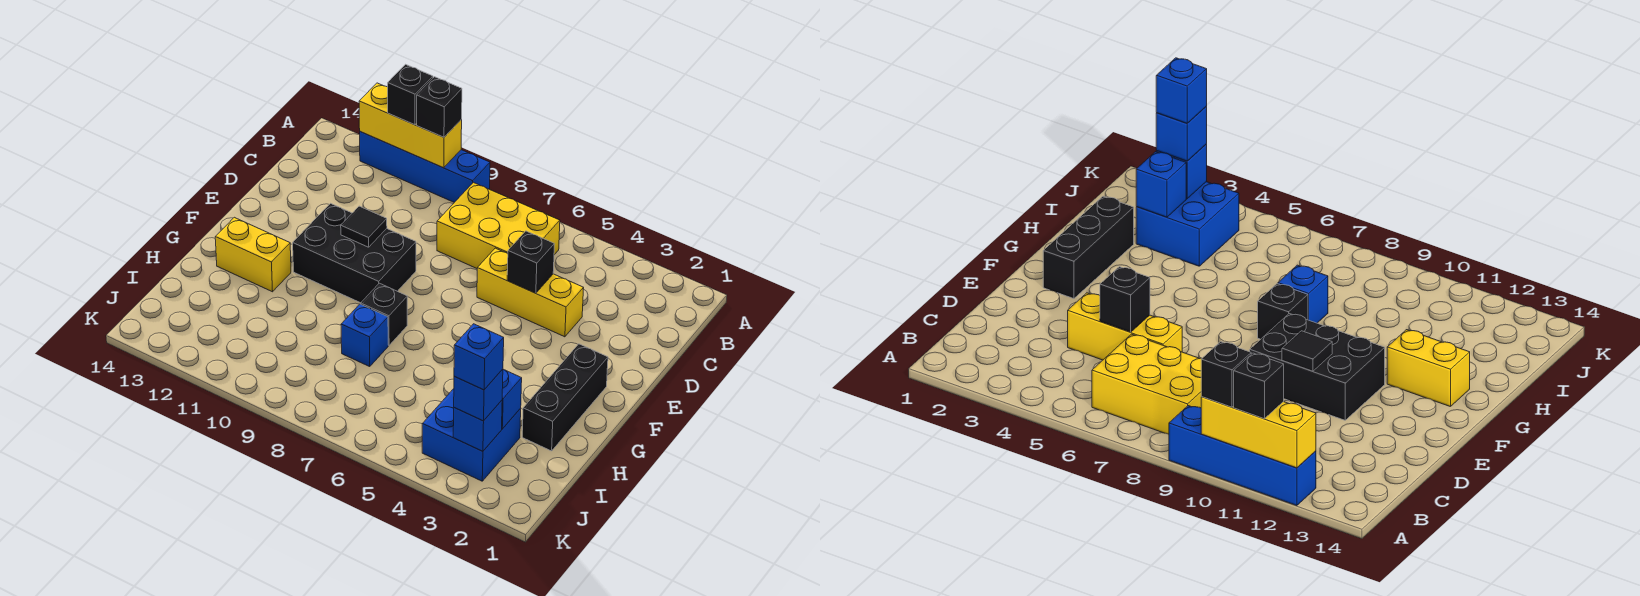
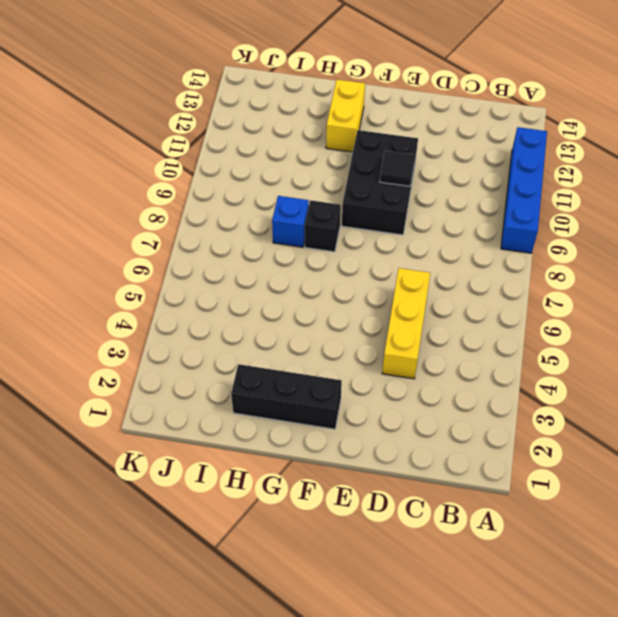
none -> yellow 2x3 brick [437,182,560,268]
none -> blue 2x2 brick [422,389,521,481]
none -> yellow 1x3 brick [359,83,462,168]

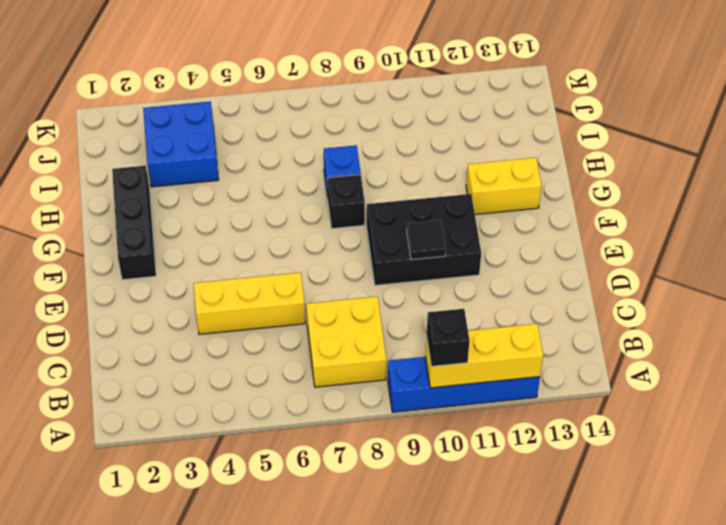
yellow 2x2 brick [306,297,386,387] -> yellow 2x3 brick [437,182,560,268]
none -> black 1x1 brick [507,231,554,293]
none -> blue 1x1 brick [502,369,522,429]
none -> blue 1x1 brick [453,400,502,451]

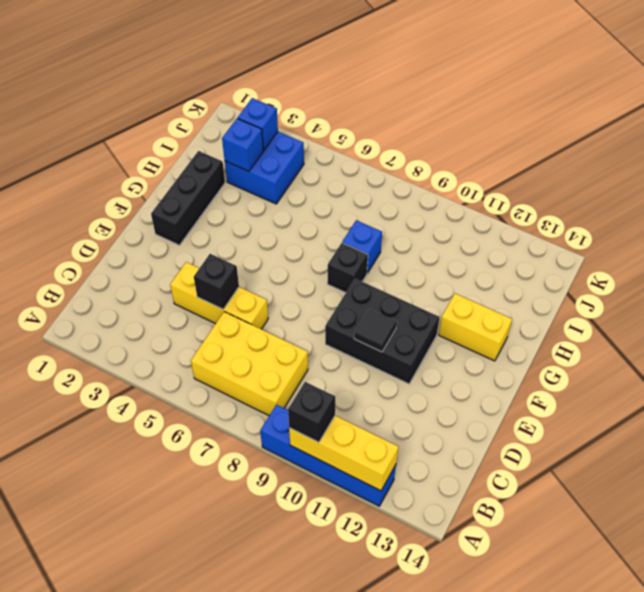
none -> black 1x1 brick [388,64,433,125]
none -> blue 1x1 brick [454,369,503,421]
none -> blue 1x1 brick [454,324,504,390]

